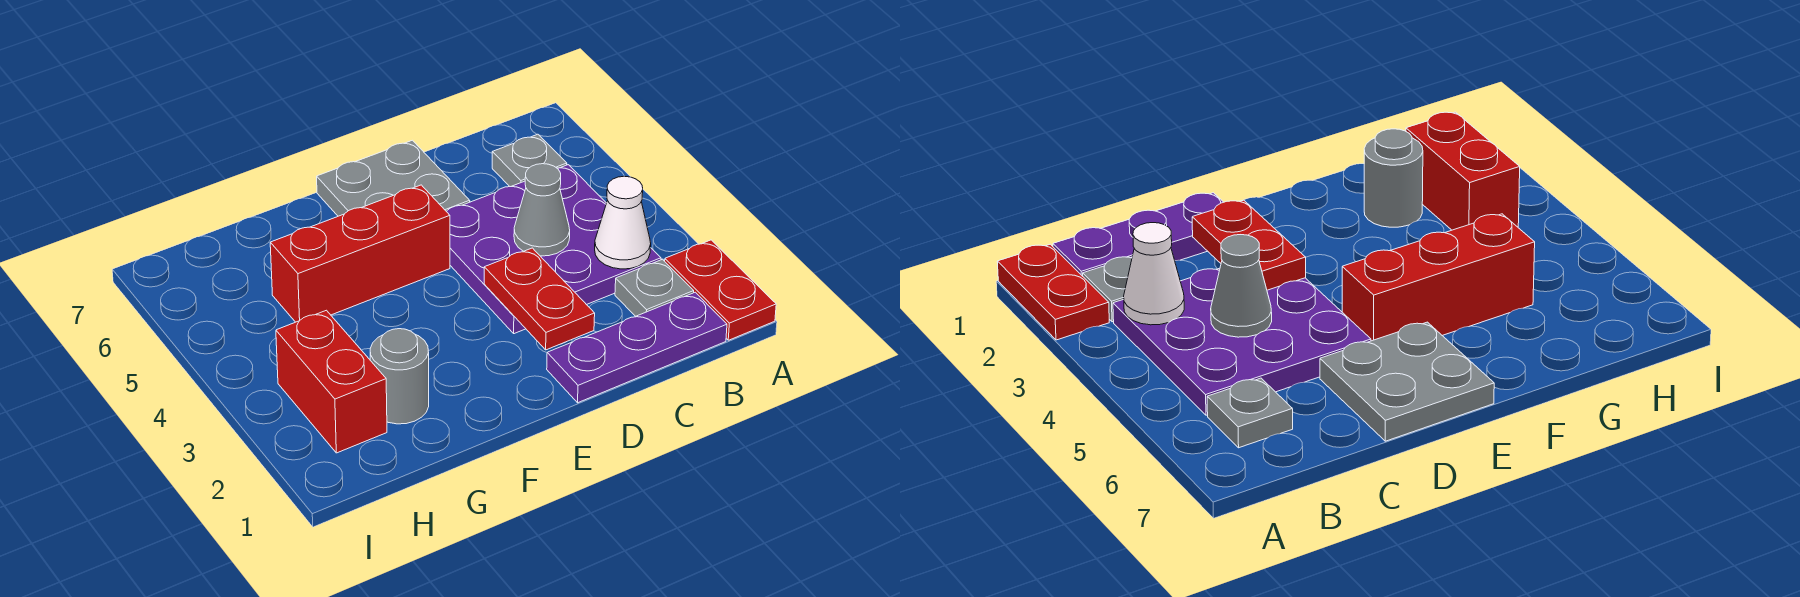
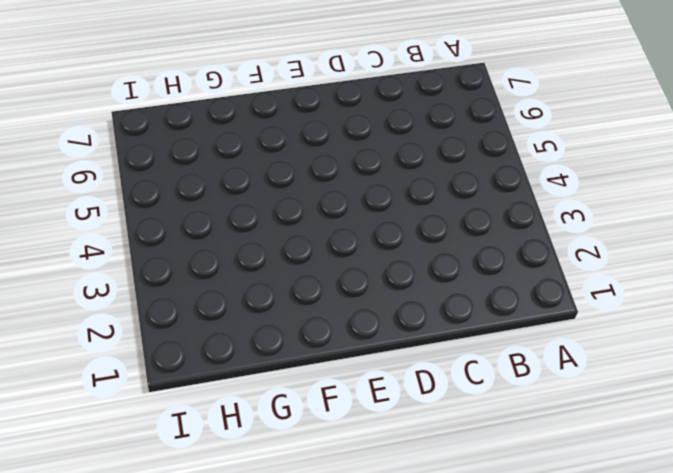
none -> red 1x2 plate [665,240,776,340]
none -> purple 1x3 plate [547,292,727,403]
none -> grey 1x1 plate [615,259,694,316]

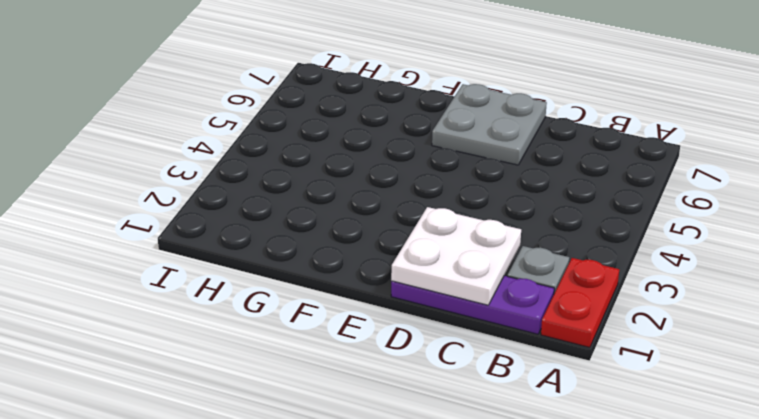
white 2x2 plate [391,207,521,305] -> red 1x2 plate [484,248,595,350]
none -> purple 3x3 plate [446,165,661,334]
none -> grey 1x1 plate [492,134,567,187]
none -> red 1x3 brick [270,185,450,322]

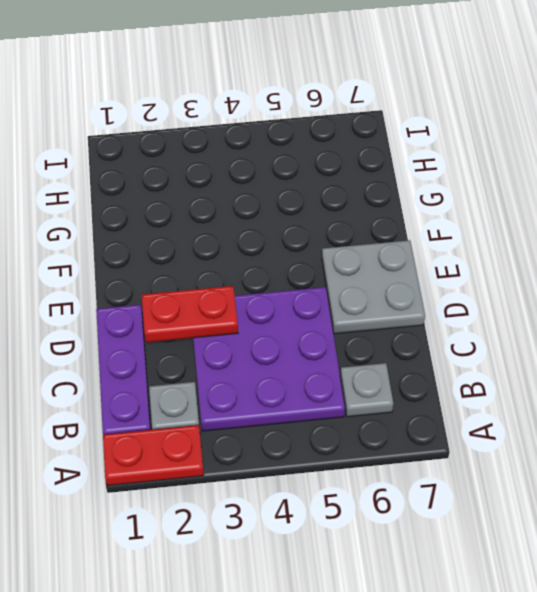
none -> red 1x3 brick [270,185,450,322]
none -> grey 1x1 round brick [370,329,429,424]
none -> red 1x2 brick [276,310,387,453]

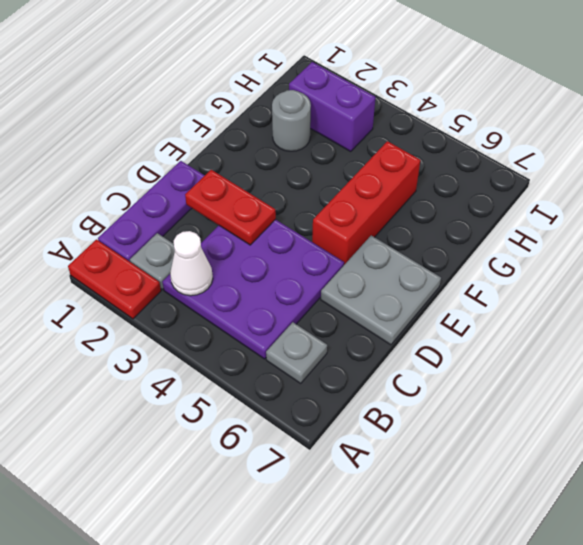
purple 1x2 brick [289,62,376,151] -> red 1x2 brick [276,310,387,453]
none -> grey 1x1 cone [514,164,570,256]

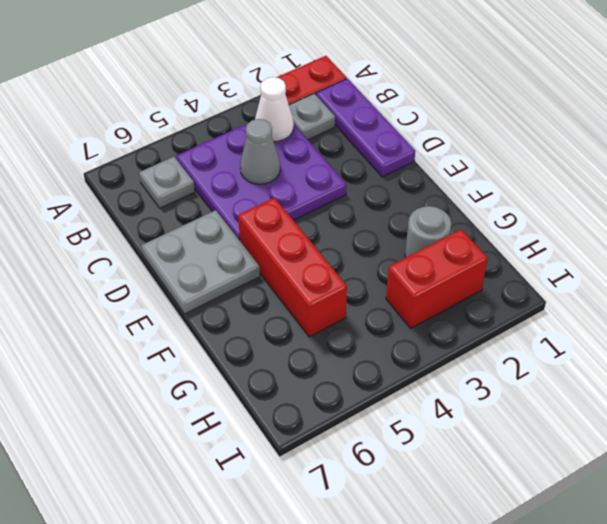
none -> red 1x2 plate [484,248,595,350]

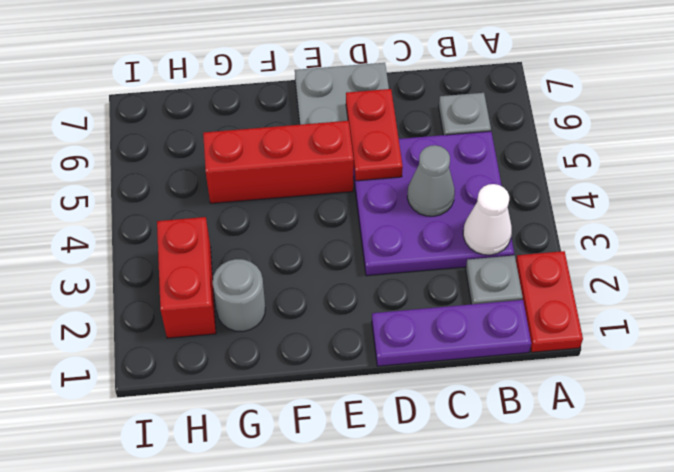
red 1x2 plate [346,89,403,181] -> red 1x2 plate moved to [484,248,595,350]

